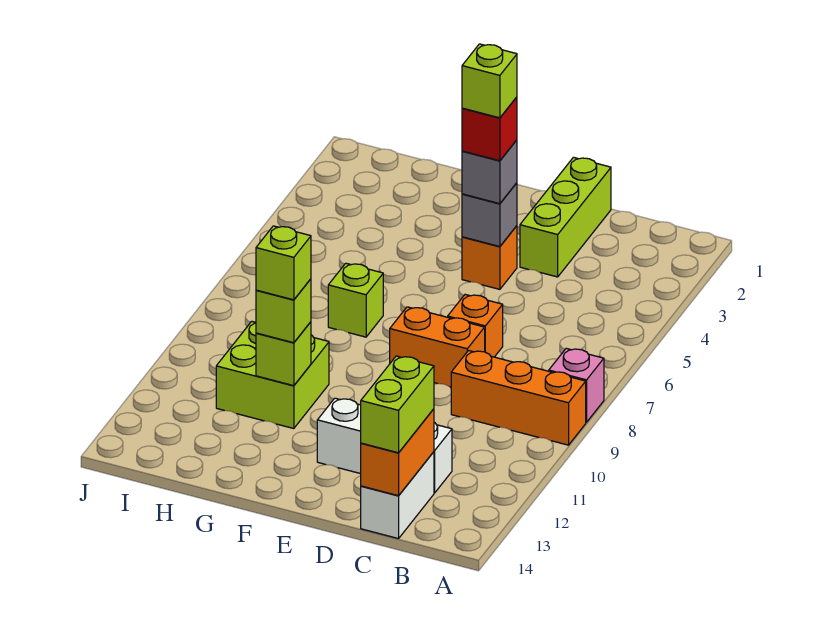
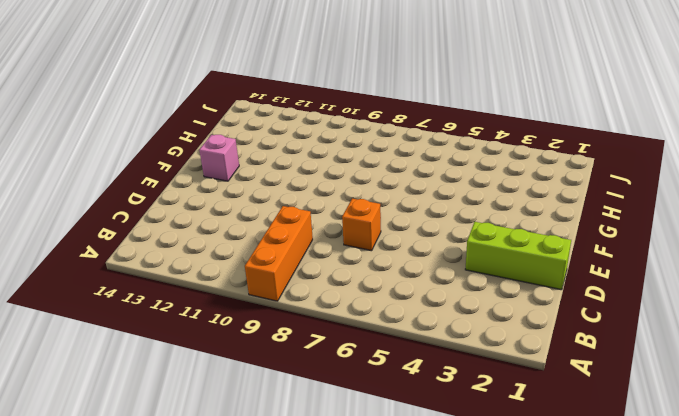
pink 1x1 brick [199,135,239,181] -> pink 1x1 brick moved to [549,348,604,422]
none -> white 1x3 brick [317,398,452,493]
none -> white 1x2 brick [361,452,434,539]
none -> orange 1x2 brick [390,307,485,387]

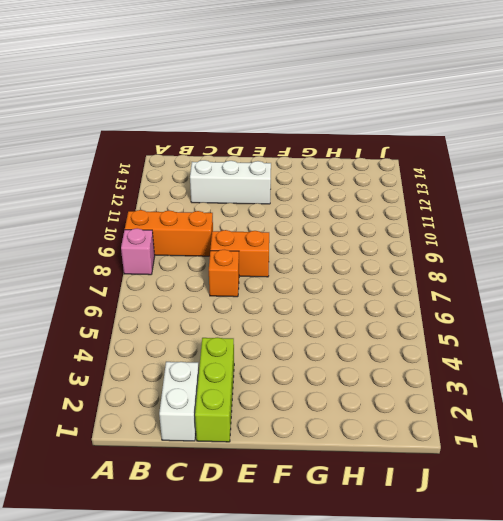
white 1x2 brick [159,362,199,441] -> white 1x2 brick moved to [361,452,434,539]
none -> orange 1x1 brick [462,226,517,289]
none -> lime 1x1 brick [328,263,383,337]
none -> lime 2x2 brick [216,321,329,429]

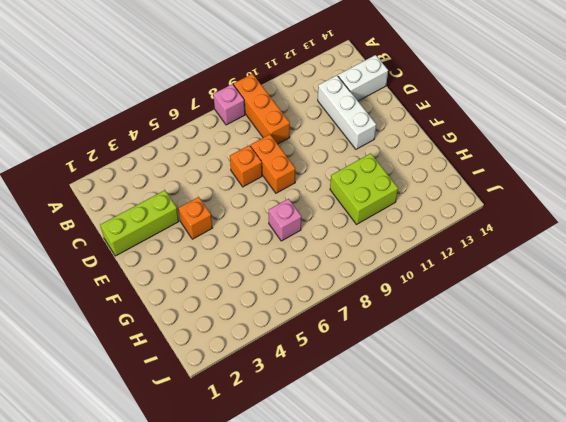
pink 1x1 brick [269,199,301,241] -> lime 1x1 brick [328,263,383,337]
none -> orange 1x2 brick [361,409,434,496]
none -> grey 1x1 brick [462,183,517,247]
none -> lime 1x1 brick [256,322,311,386]

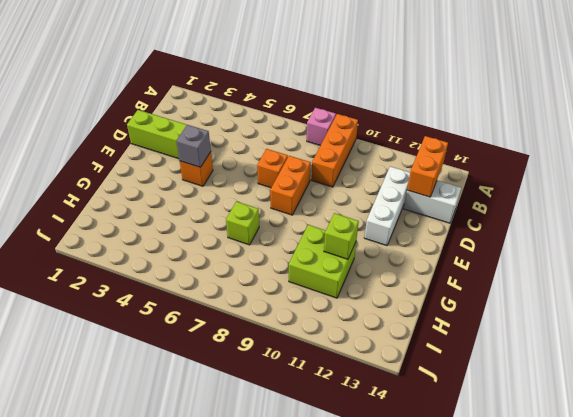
orange 1x2 brick [407,136,448,197] -> orange 1x2 brick turned to [361,409,434,496]
none -> lime 1x2 brick [361,356,434,453]
none -> grey 1x1 brick [462,140,517,204]
none -> lime 1x1 brick [256,279,311,343]

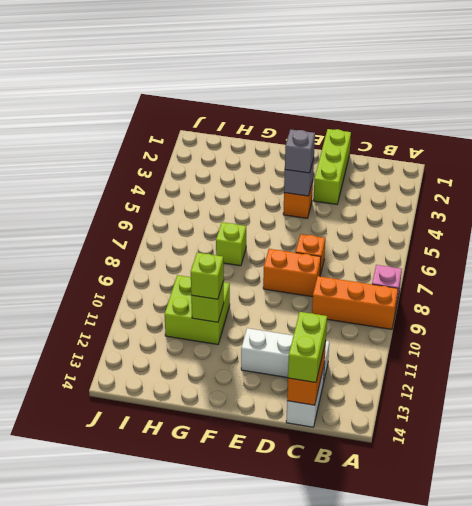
none -> red 1x1 brick [462,97,517,161]
none -> lime 1x1 brick [256,226,311,300]
none -> lime 1x1 brick [462,44,517,118]

